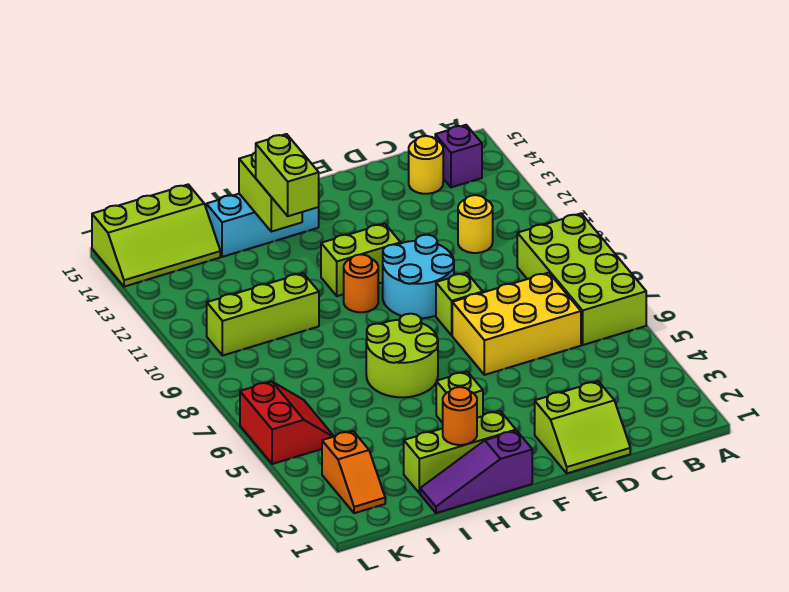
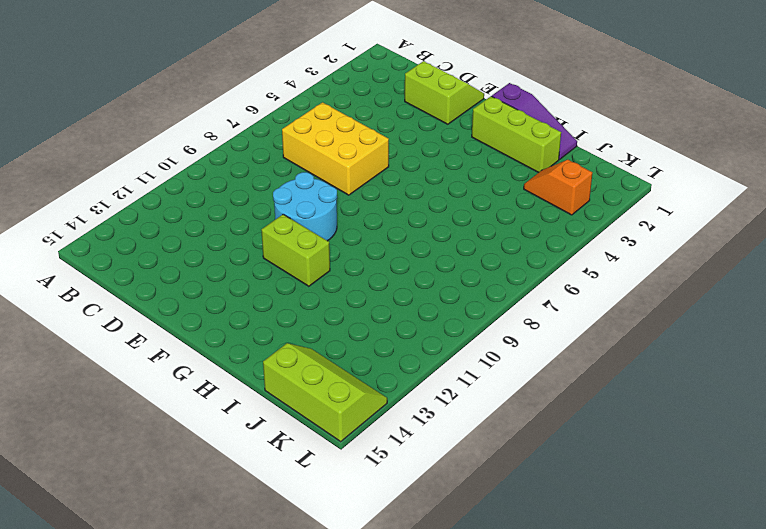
orange 1x2 slope [524,160,592,215] -> orange 1x2 slope turned to [322,431,385,513]
none -> lime 2x4 brick [517,214,646,345]
none -> purple 1x1 brick [435,125,482,187]
none -> yellow 1x1 round brick [458,195,493,253]

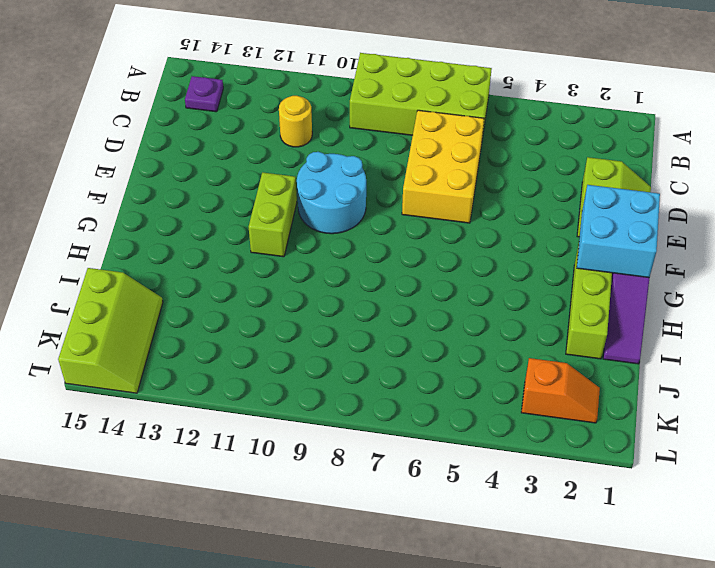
purple 1x1 plate [185,76,223,112] -> purple 1x1 brick [435,125,482,187]
cyan 2x2 brick [577,185,660,278] -> none
none -> yellow 1x1 round brick [409,136,443,194]
none -> lime 1x1 brick [436,273,483,335]
none -> lime 1x1 brick [436,372,483,423]

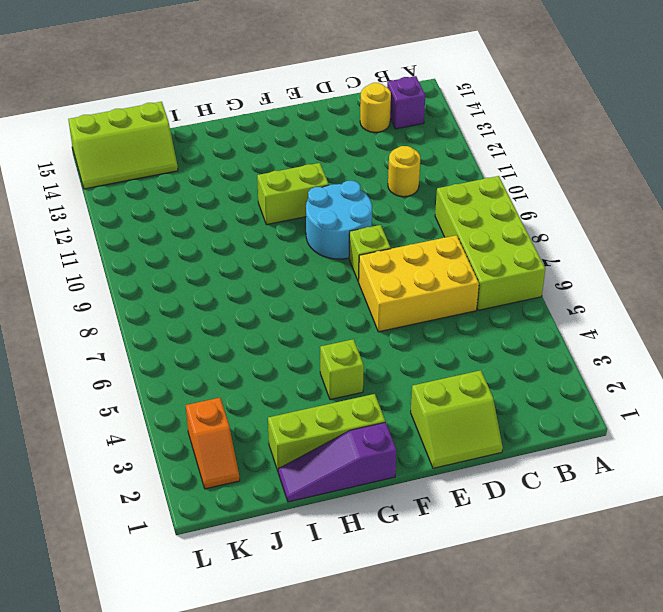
none -> lime 2x2 round brick [366,314,438,397]
none -> orange 1x1 round brick [344,254,378,312]
none -> cyan 1x3 brick [206,194,319,257]

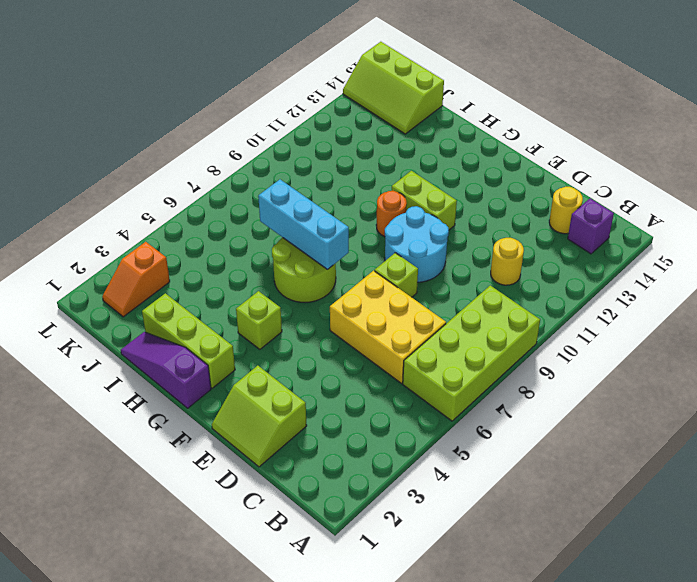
cyan 1x3 brick [258,180,349,269] -> cyan 1x3 brick moved to [206,194,319,257]
none -> lime 1x3 brick [207,273,319,356]
none -> red 2x2 slope [240,381,334,464]
none -> orange 1x1 round brick [443,387,477,445]

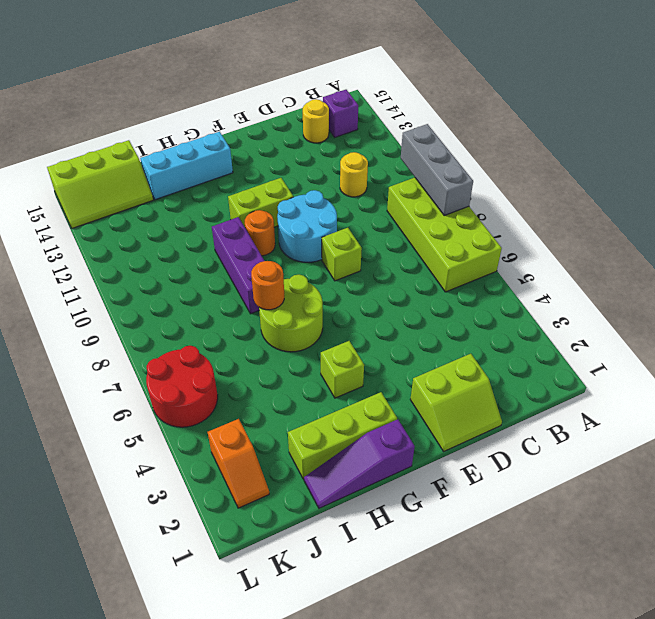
grey 1x3 brick [401,124,473,215] -> none
orange 1x1 round brick [251,261,284,310] -> orange 1x1 round brick moved to [443,387,477,445]
purple 1x3 brick [212,217,265,314] -> none
red 2x2 round brick [146,346,218,427] -> red 2x2 slope [240,381,334,464]
none -> yellow 2x3 brick [452,273,581,375]
none -> lime 1x3 brick [207,273,319,356]
none -> lime 1x2 brick [239,152,302,232]

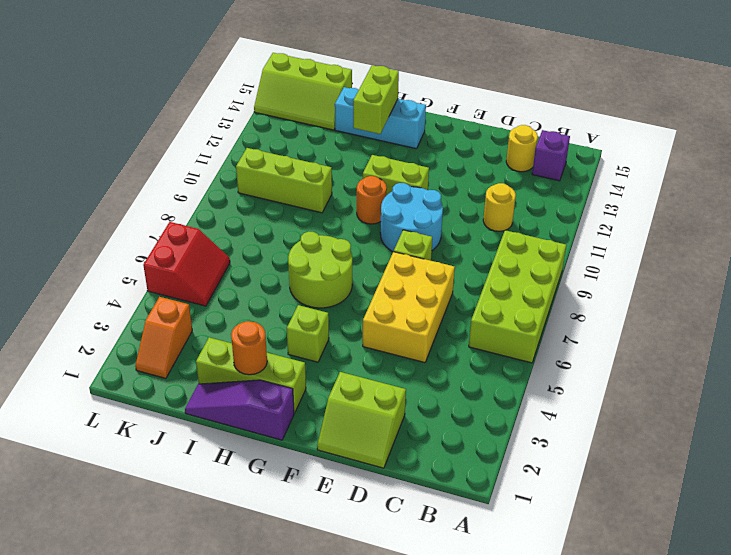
yellow 2x3 brick [363,252,455,363] -> yellow 2x3 brick turned to [452,273,581,375]
none -> lime 1x2 brick [256,134,319,216]

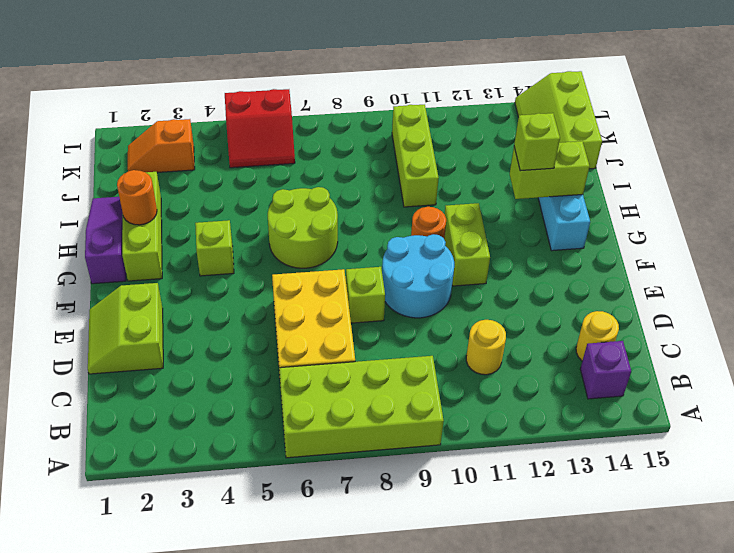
lime 1x1 brick [514,113,560,171] -> lime 1x2 brick [256,134,319,216]

